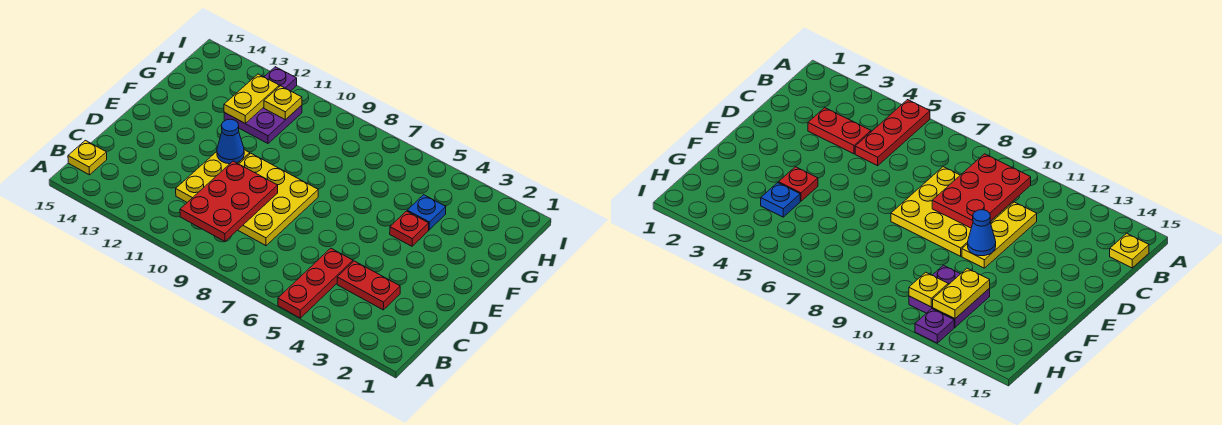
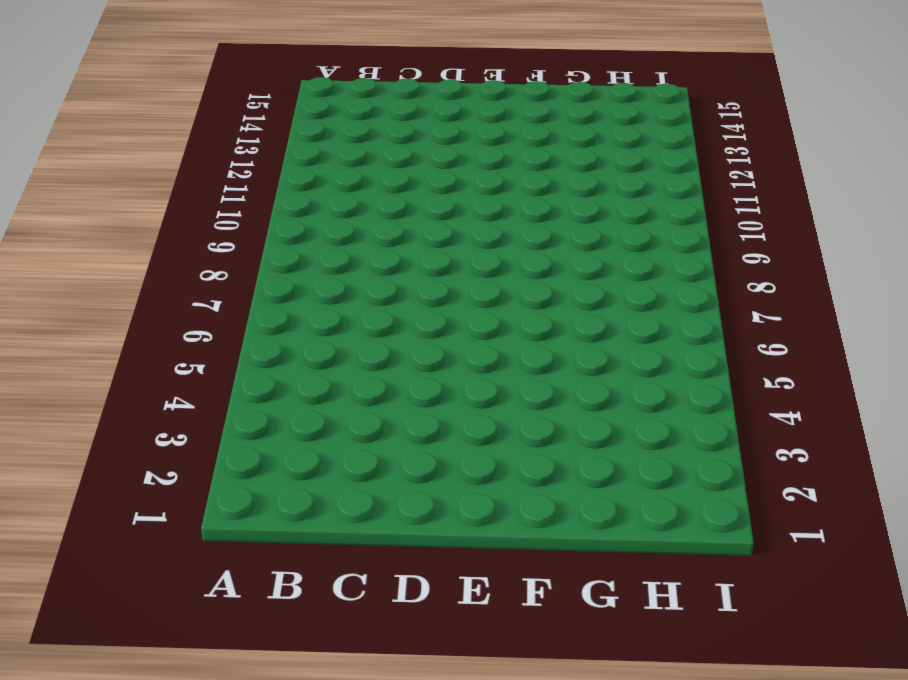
none -> red 1x3 plate [278,248,353,318]
none -> yellow 1x1 plate [68,140,107,175]
none -> red 1x2 plate [337,261,400,310]

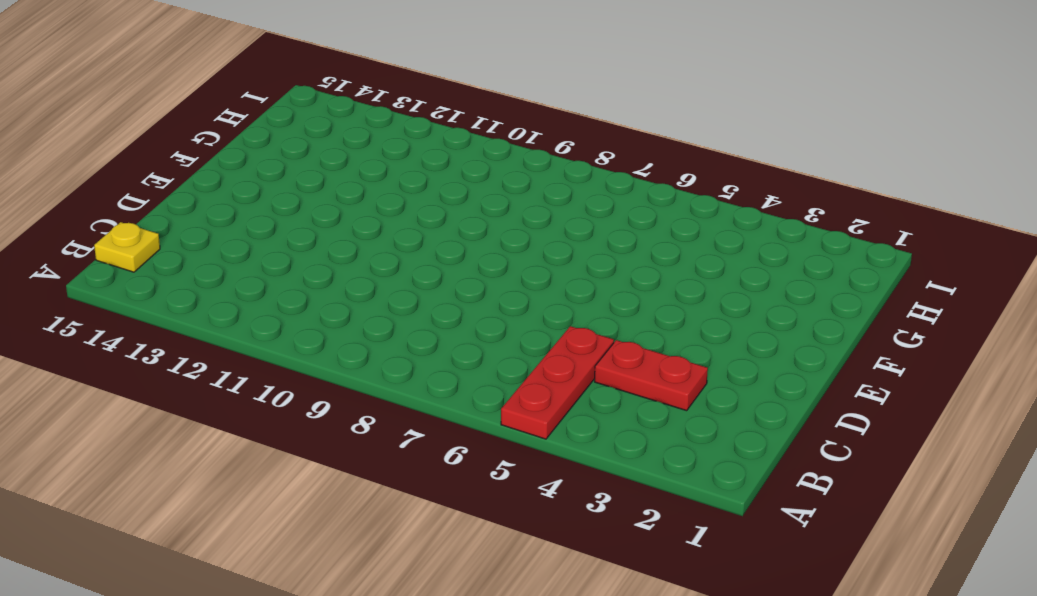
none -> yellow 3x3 plate [238,153,318,246]
none -> yellow 1x3 plate [176,150,250,202]
none -> red 1x1 plate [390,211,429,246]

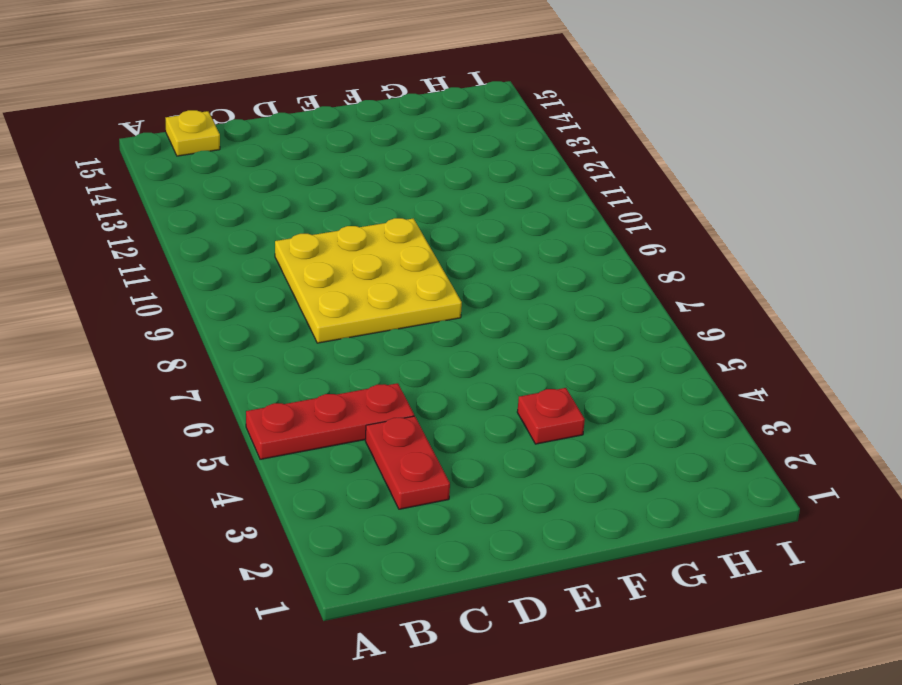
none -> yellow 1x3 plate [176,150,250,202]
none -> blue 1x1 plate [407,195,446,230]
none -> purple 2x2 plate [224,105,302,143]

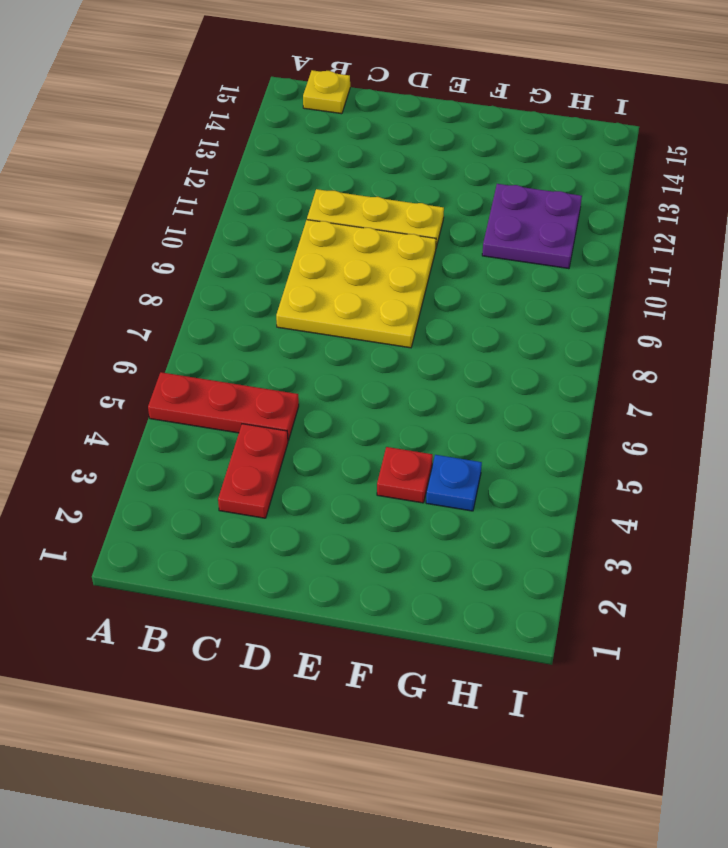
none -> purple 1x1 plate [264,67,297,91]
none -> red 2x3 plate [180,161,278,241]
none -> blue 1x1 cone [217,119,244,164]

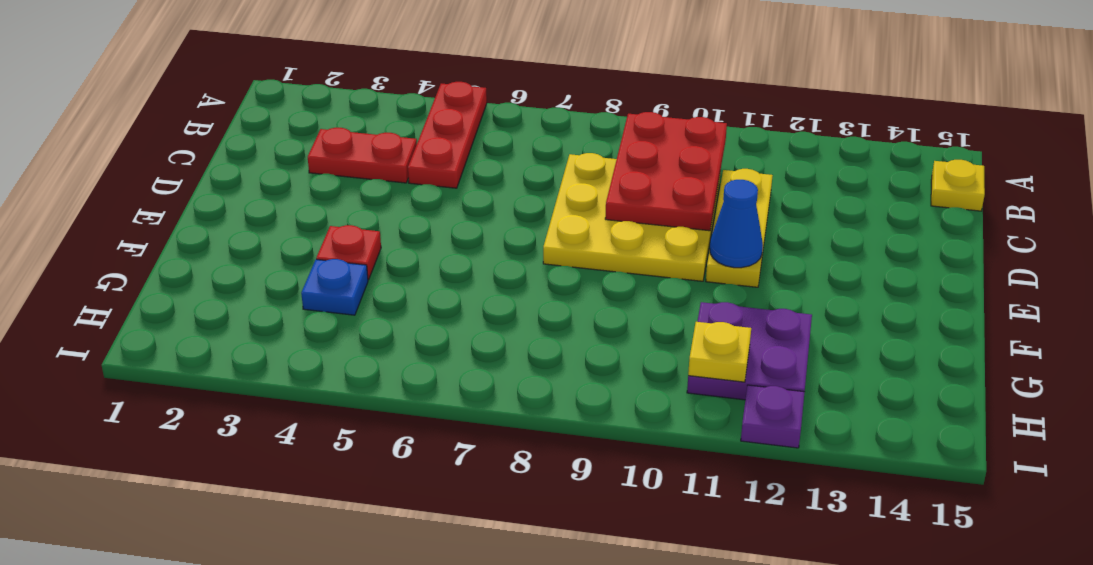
none -> yellow 1x2 plate [224,74,279,123]

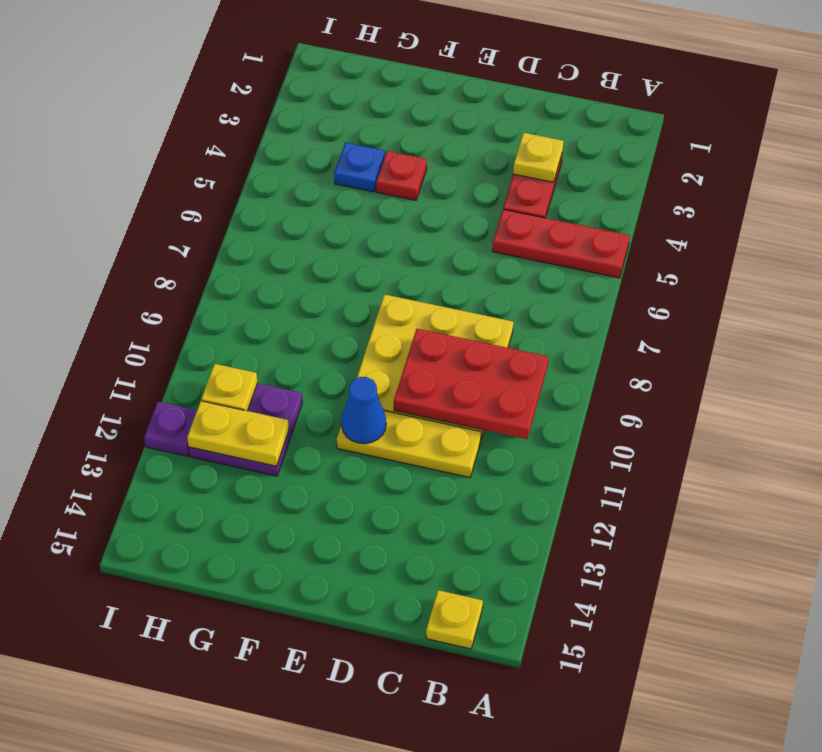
yellow 1x1 plate [513,133,563,182] -> none

